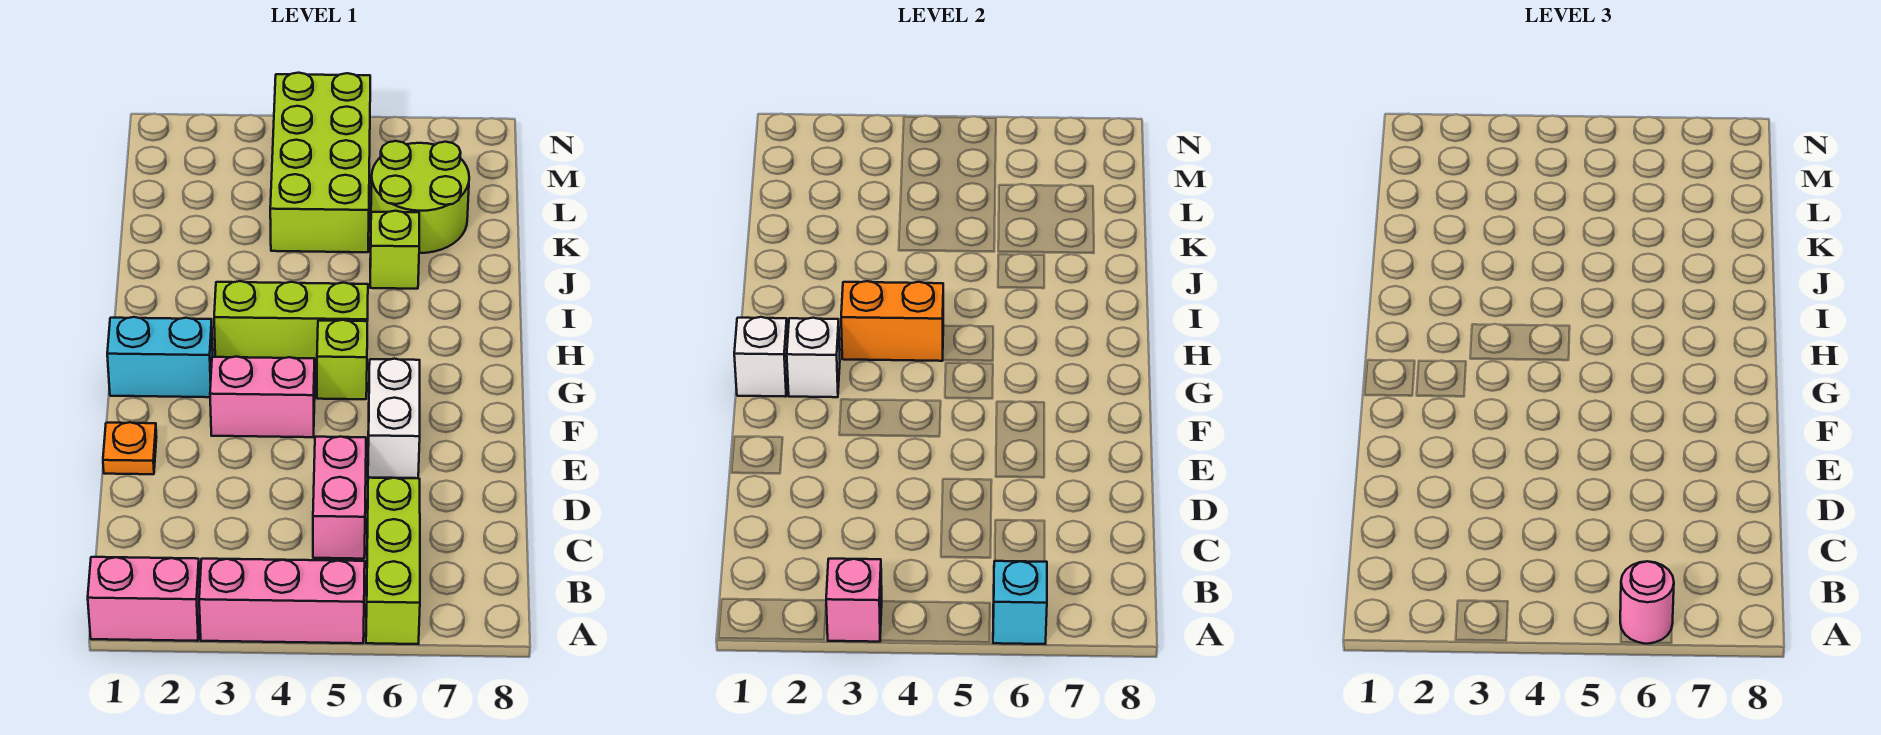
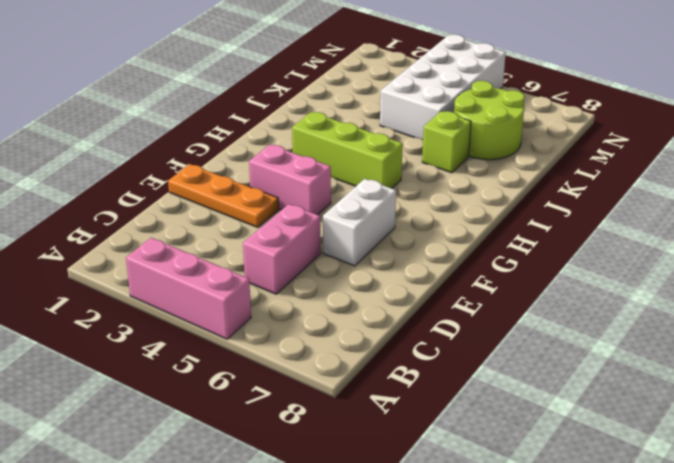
orange 1x3 plate [168,164,279,227] -> orange 1x1 plate [103,422,157,474]
white 2x4 brick [380,34,506,140] -> lime 2x4 brick [270,73,370,252]
none -> pink 1x2 brick [88,557,200,641]
none -> lime 1x3 brick [366,478,420,644]
none -> cyan 1x2 brick [107,317,213,397]

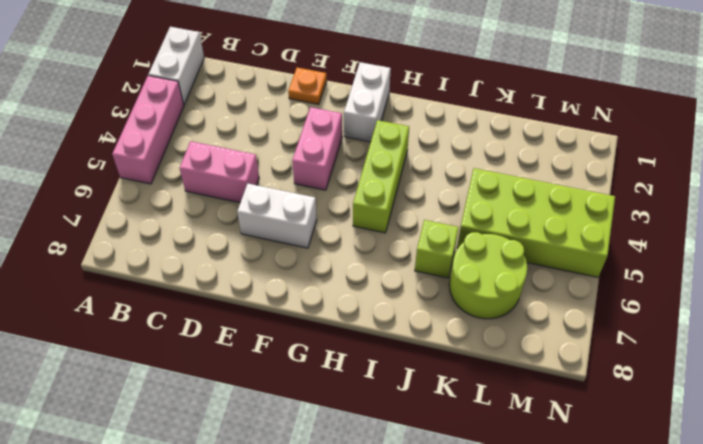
white 1x2 brick [149,27,204,105] -> pink 1x2 brick [88,557,200,641]
white 1x2 brick [344,62,391,142] -> cyan 1x2 brick [107,317,213,397]
none -> lime 1x3 brick [366,478,420,644]
none -> lime 1x1 brick [317,320,367,399]
none -> pink 1x1 brick [826,559,882,642]

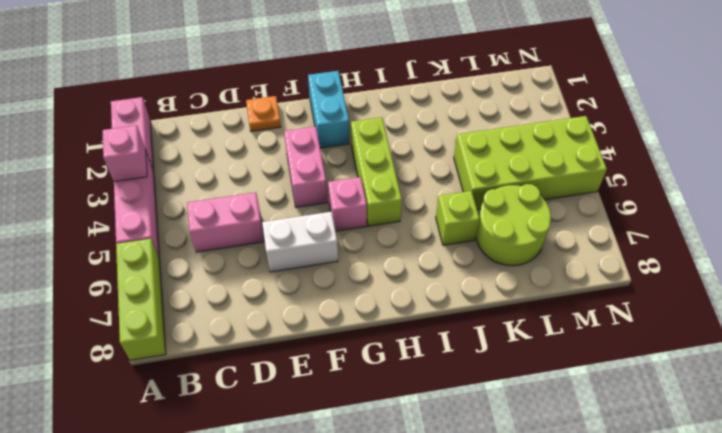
lime 1x3 brick [116,239,166,360] -> lime 1x3 brick turned to [366,478,420,644]
pink 1x1 brick [328,177,367,231] -> lime 1x1 brick [317,320,367,399]
none -> cyan 1x1 brick [993,561,1047,644]
none -> white 1x1 brick [734,317,788,397]
none -> white 1x1 brick [787,318,840,397]

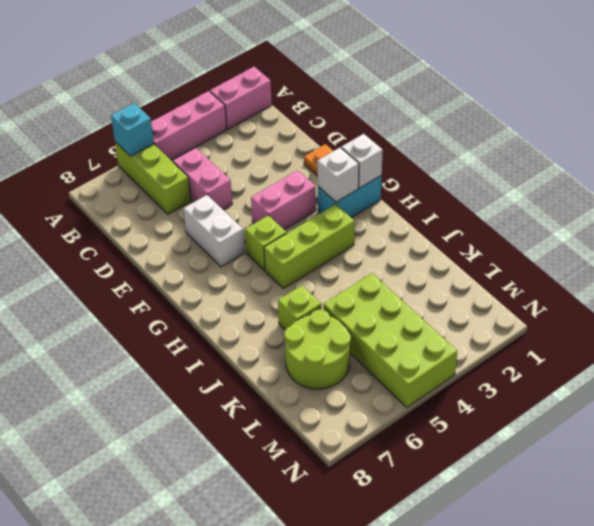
none -> pink 1x1 brick [826,559,882,642]
none -> orange 1x2 brick [841,281,943,361]
none -> pink 1x1 round brick [1620,561,1674,644]

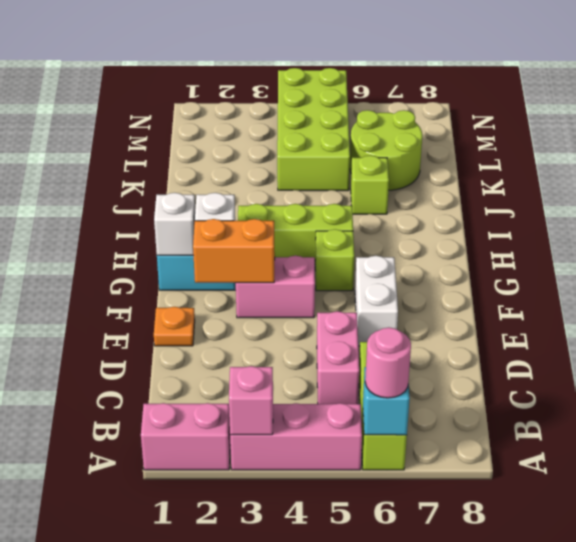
orange 1x2 brick [193,219,275,283] -> orange 1x2 brick moved to [841,281,943,361]

